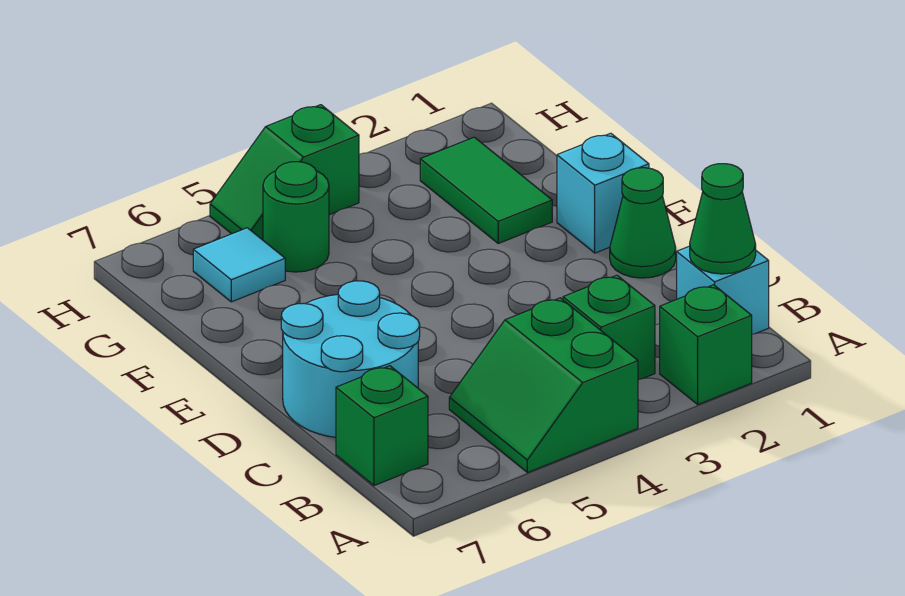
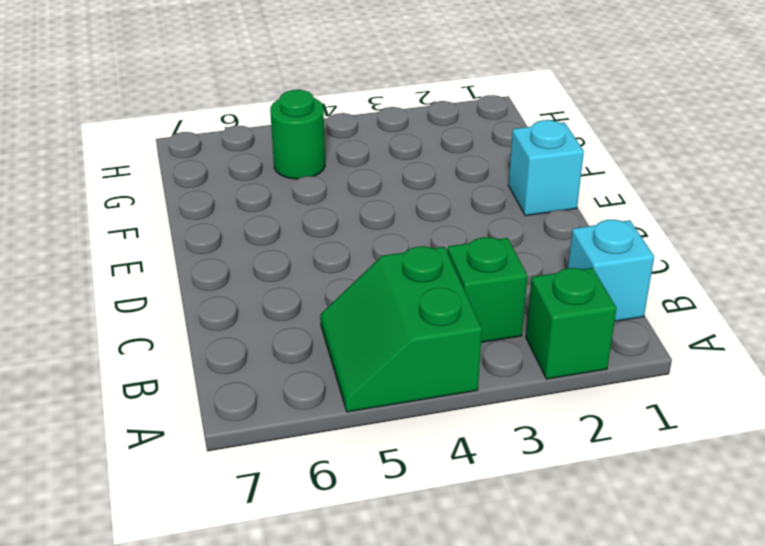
none -> green 1x1 brick [336,366,428,486]
none -> cyan 2x2 round brick [281,281,420,437]
none -> green 1x1 cone [610,168,676,278]

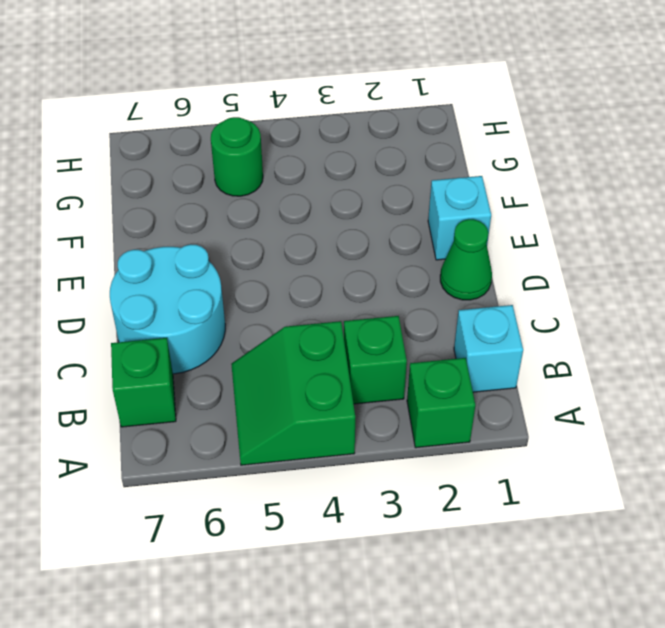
none -> green 1x2 tile [420,137,552,243]
none -> cyan 1x1 tile [193,228,285,302]
none -> green 1x2 slope [210,105,359,240]

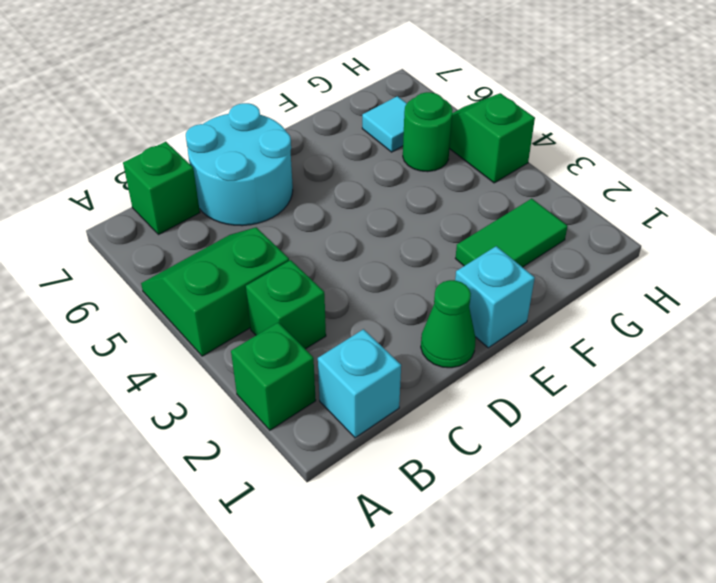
none -> green 1x1 cone [690,164,756,274]

